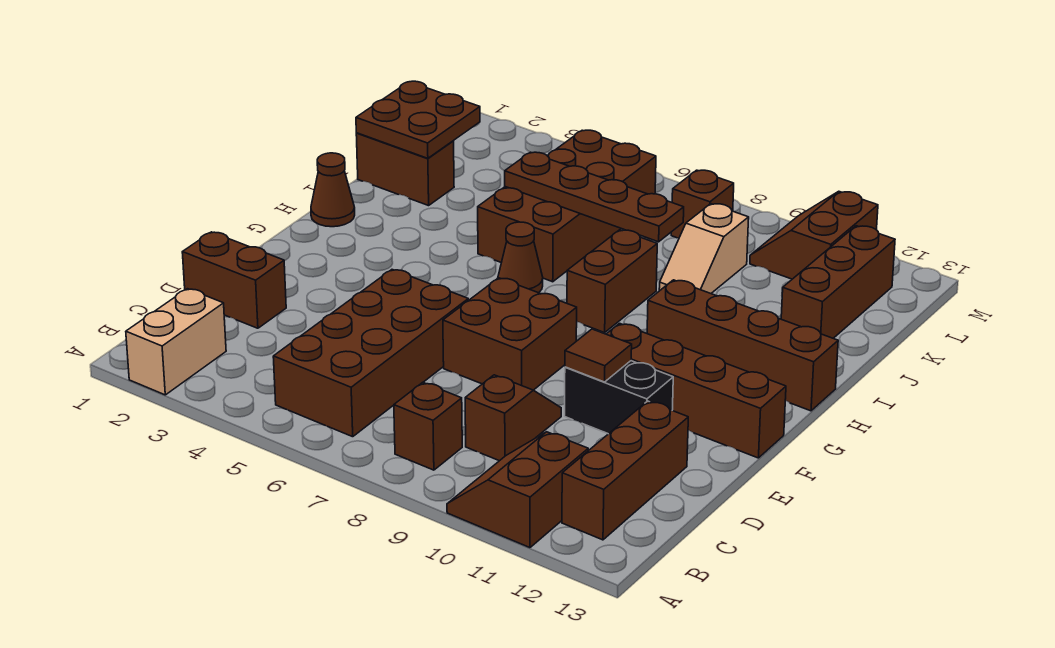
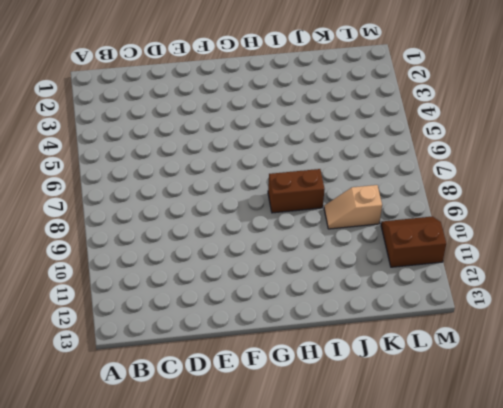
none -> tan 1x2 brick [126,289,226,395]
none -> brown 2x2 slope [447,432,588,548]
none -> brown 2x4 brick [273,270,468,437]

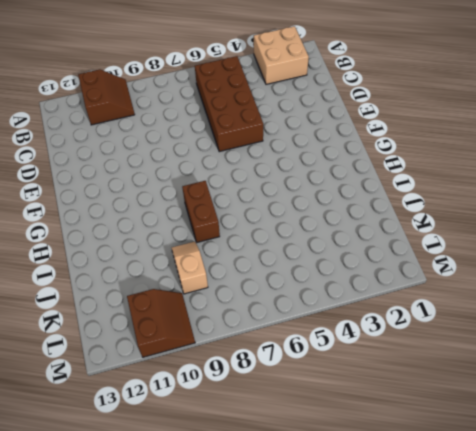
tan 2x2 brick [254,26,309,84] -> tan 1x2 brick [126,289,226,395]
none -> brown 1x1 brick [394,382,462,470]
none -> brown 1x3 brick [562,401,688,540]
none -> brown 1x2 slope [465,375,561,461]

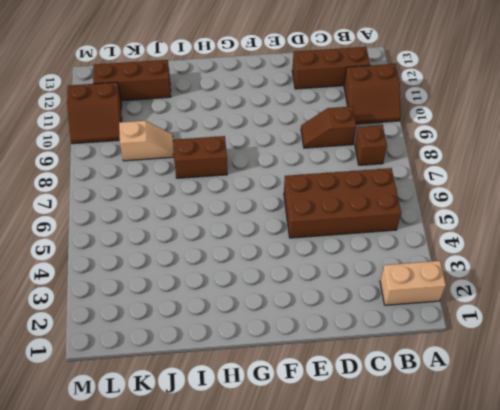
none -> brown 1x2 brick [182,232,286,328]
none -> brown 2x2 brick [443,278,577,390]
none -> black 1x2 brick [565,361,673,434]

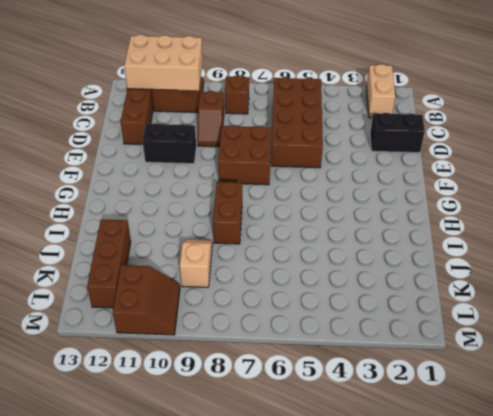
tan 2x3 brick [124,35,203,91] -> none
black 1x2 brick [370,113,425,153] -> brown 1x2 brick [182,232,286,328]
none -> brown 1x4 brick [607,323,786,458]
none -> brown 1x1 cone [311,153,355,227]
none -> brown 1x1 cone [498,222,543,293]

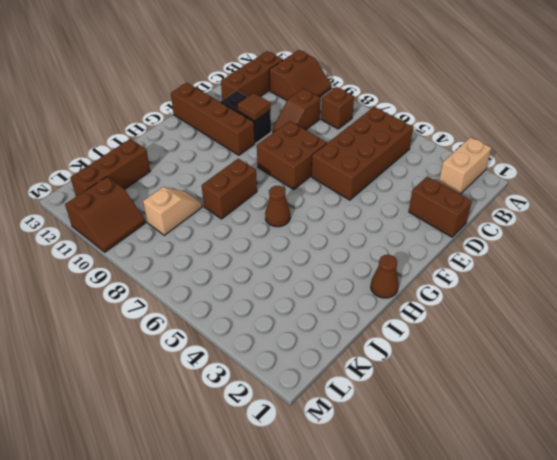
none -> brown 1x4 brick [647,280,838,411]
none -> brown 2x4 brick [478,130,656,282]
none -> brown 1x2 brick [356,133,454,206]

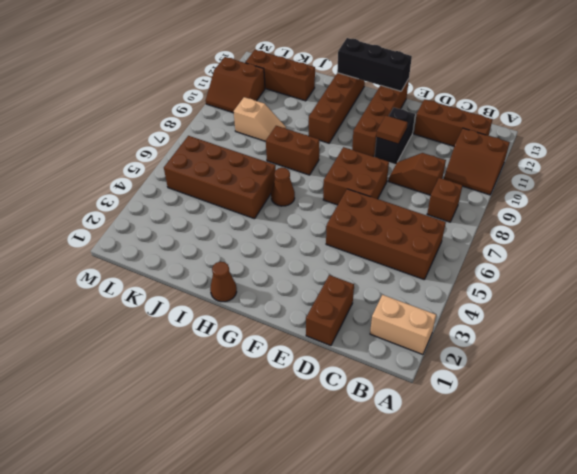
black 1x3 brick [337,38,412,91] -> none
none -> brown 1x2 brick [356,133,454,206]
none -> brown 1x1 brick [671,170,734,238]
none -> brown 2x2 plate [356,81,480,158]

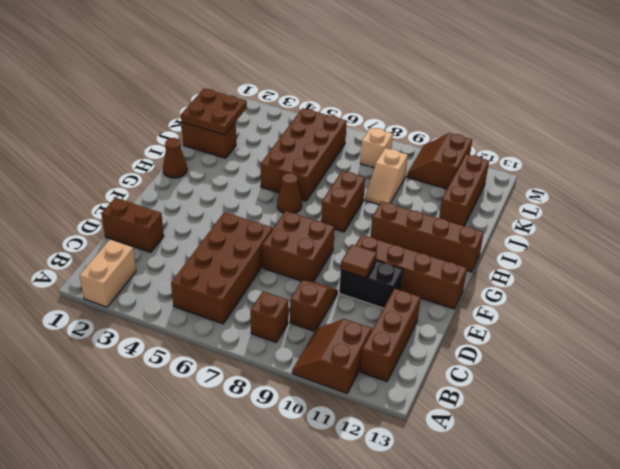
tan 1x1 brick [360,127,393,168] -> brown 1x1 brick [671,170,734,238]
none -> brown 1x4 plate [505,152,684,242]

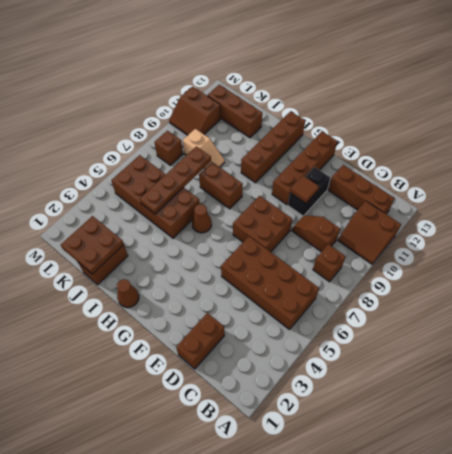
none -> tan 1x2 brick [126,289,226,395]

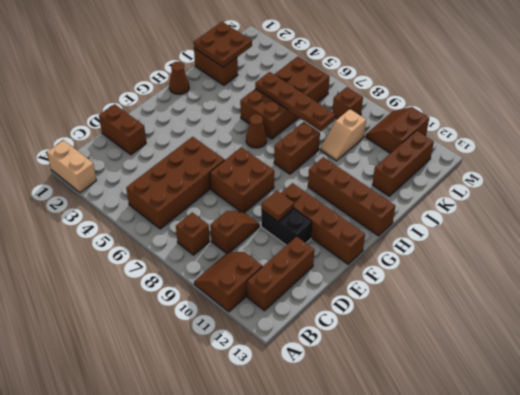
tan 1x2 brick [47,140,97,193] -> tan 1x2 brick turned to [126,289,226,395]

